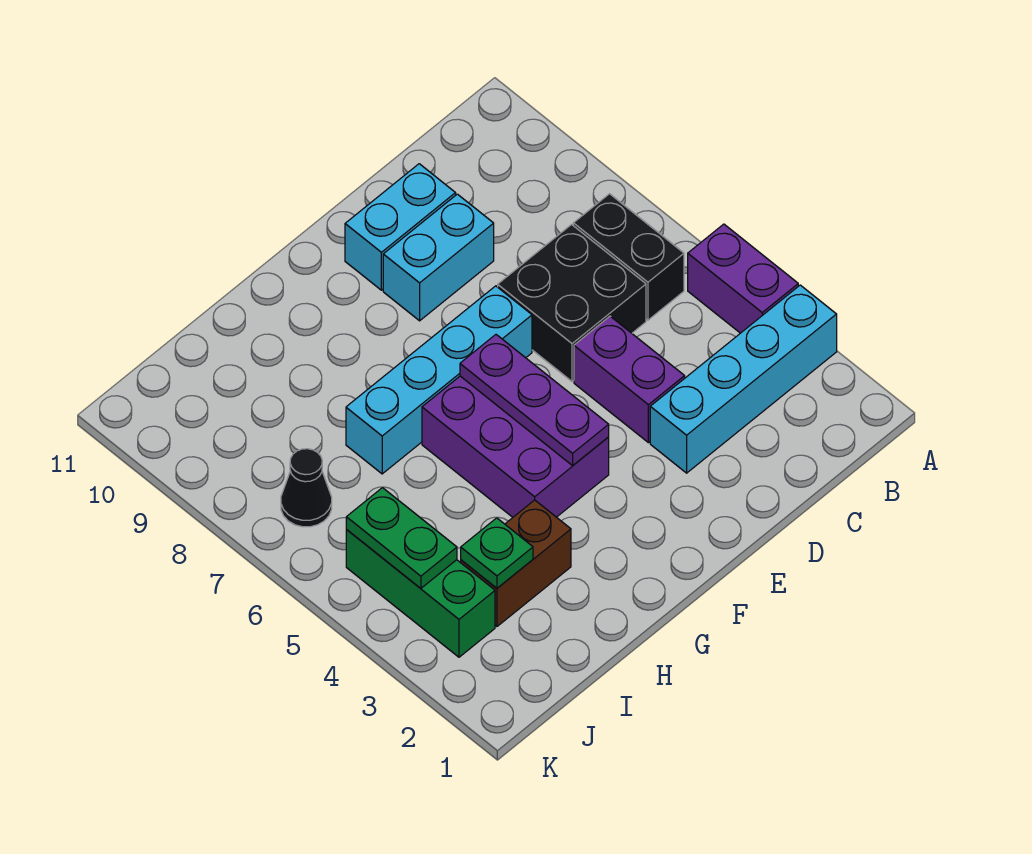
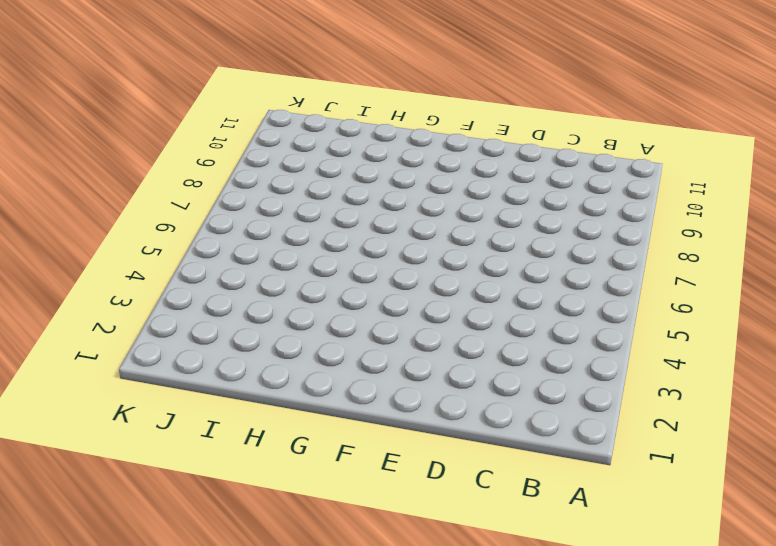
none -> cyan 1x4 brick [650,285,837,473]
none -> purple 1x2 brick [688,224,798,333]
none -> black 1x2 brick [573,194,684,320]

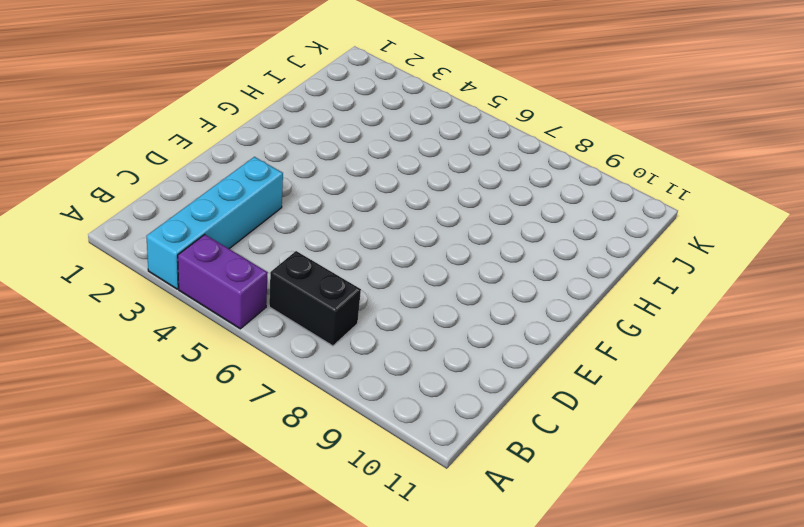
none -> black 2x2 brick [498,225,646,381]
none -> purple 1x2 brick [574,316,685,443]
none -> cyan 1x2 brick [383,194,494,321]

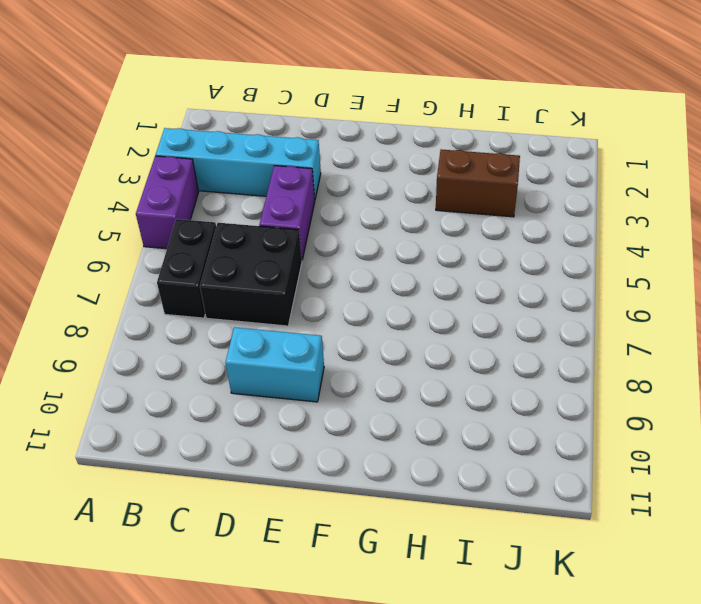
none -> cyan 1x2 brick [345,164,456,290]
none -> cyan 1x4 brick [346,286,532,474]
none -> purple 2x3 brick [422,376,609,517]

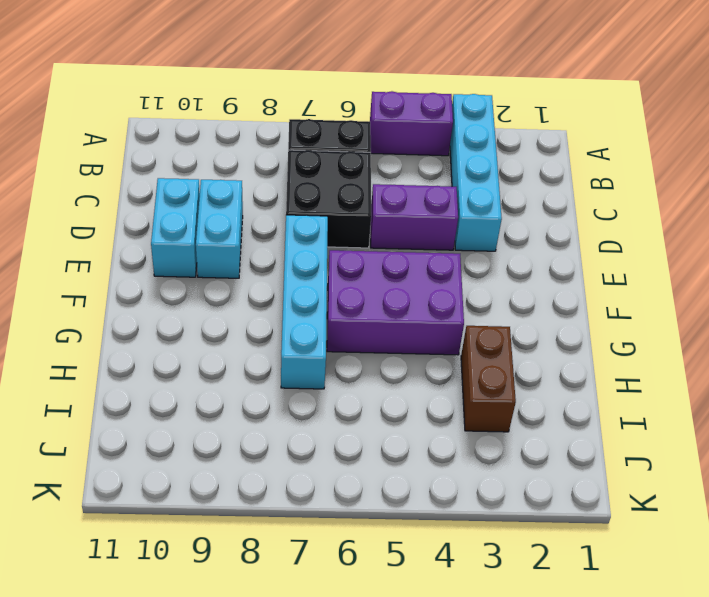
none -> green 1x3 brick [346,530,495,657]
none -> black 1x1 cone [281,449,332,527]
none -> purple 1x3 plate [460,335,609,466]

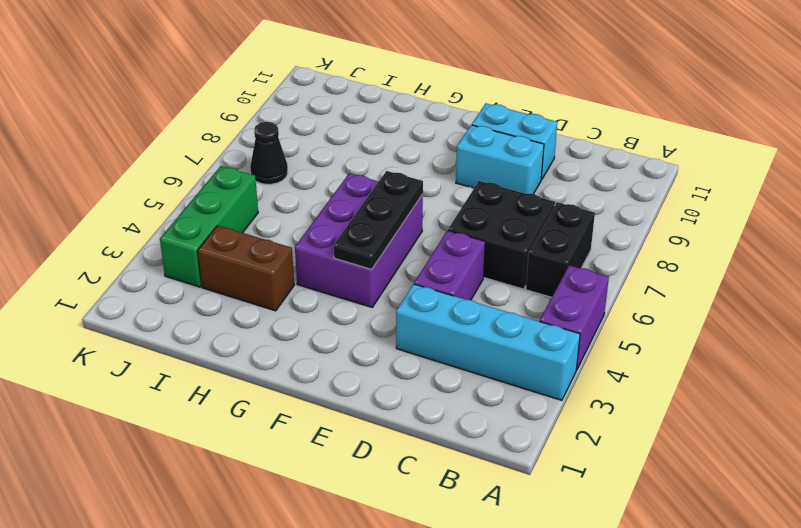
black 1x3 plate [333,171,423,269] -> purple 1x3 plate [460,335,609,466]
none -> cyan 1x4 brick [346,286,532,474]
none -> green 1x1 plate [461,518,533,588]
none -> green 1x2 plate [346,488,457,588]

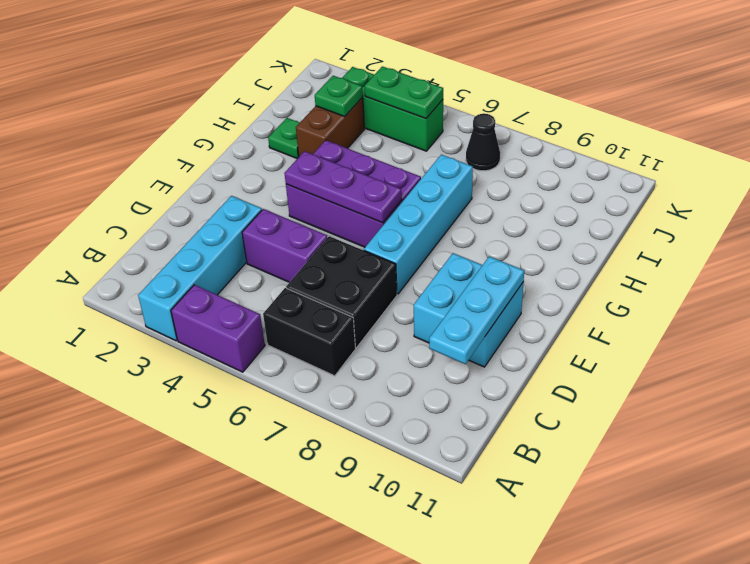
cyan 1x3 plate [429,256,524,364] -> none
green 1x1 plate [268,118,299,159] -> none

